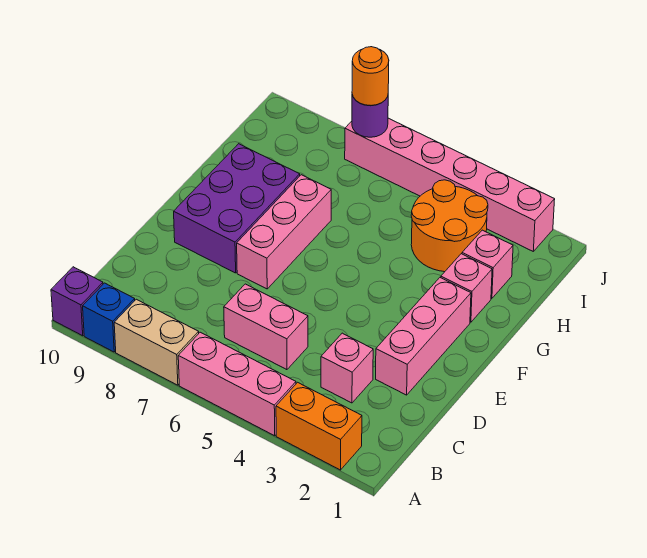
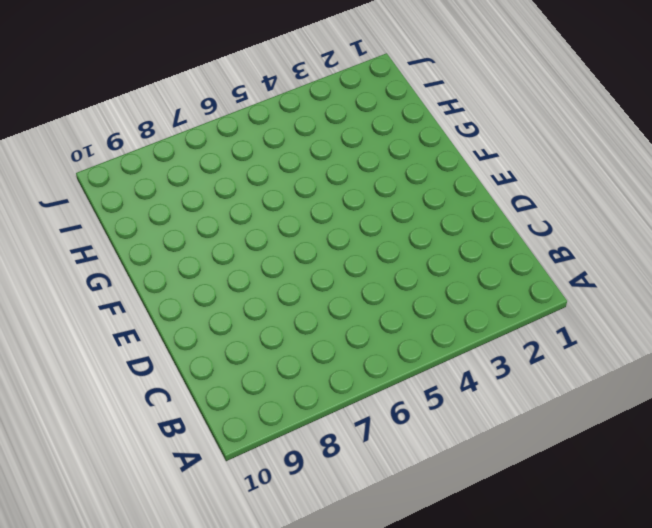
none -> orange 1x2 brick [276,382,362,470]
none -> pink 1x3 brick [178,332,296,436]
none -> tan 1x2 brick [114,299,199,385]

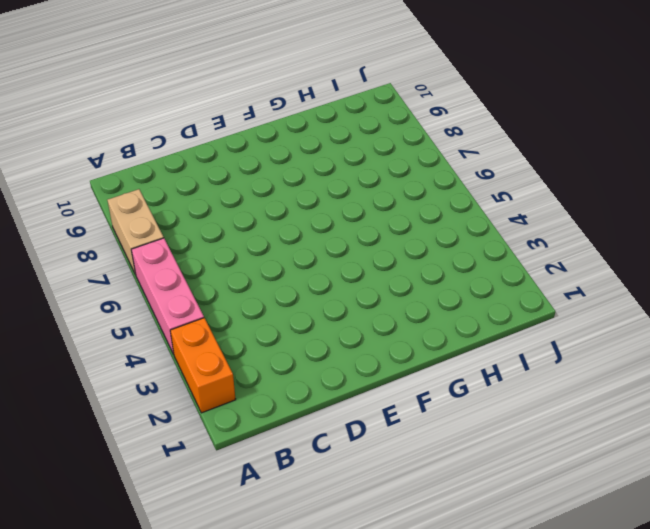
none -> blue 1x1 brick [83,283,135,352]
none -> purple 1x1 brick [51,267,103,336]
none -> pink 1x1 brick [321,333,373,403]

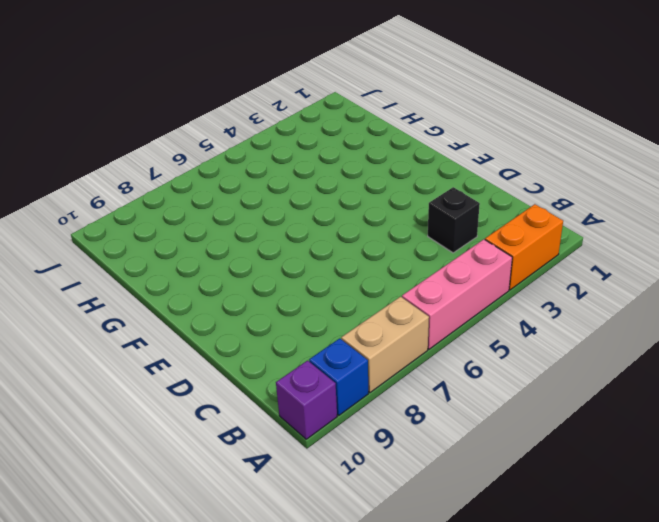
black 1x1 brick [428,187,480,253] -> pink 1x1 brick [321,333,373,403]
none -> pink 1x2 brick [224,284,308,370]
none -> pink 1x3 brick [376,278,471,395]
none -> pink 1x3 brick [237,175,331,289]

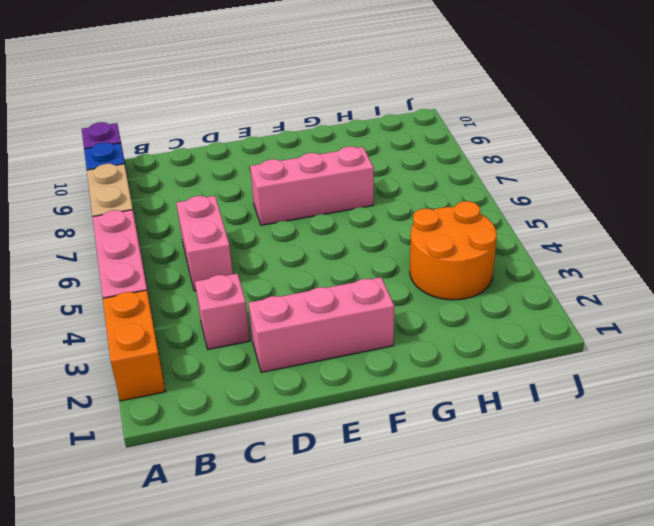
none -> purple 2x3 brick [174,144,300,273]
none -> pink 1x1 brick [441,254,492,322]
none -> pink 1x1 brick [462,230,513,298]

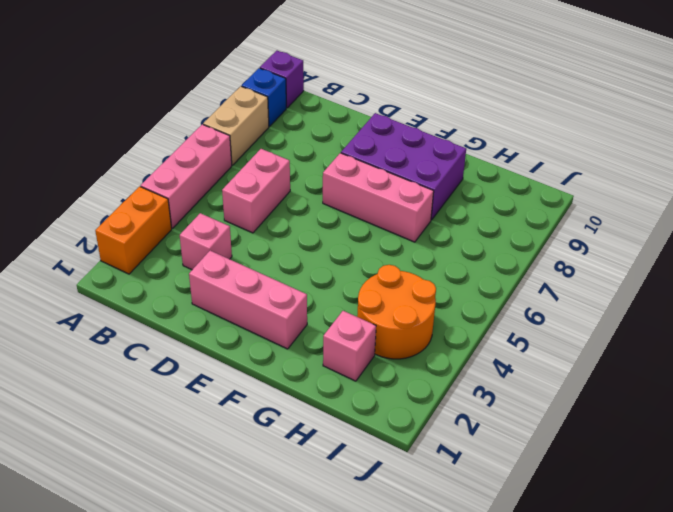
none -> pink 1x1 brick [441,254,492,322]
none -> pink 1x6 brick [345,118,555,251]
none -> purple 1x1 round brick [352,95,388,137]

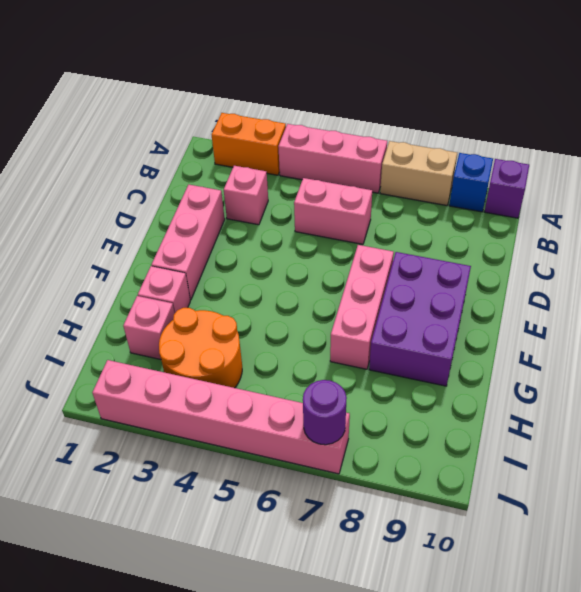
none -> orange 1x1 round brick [352,47,389,106]

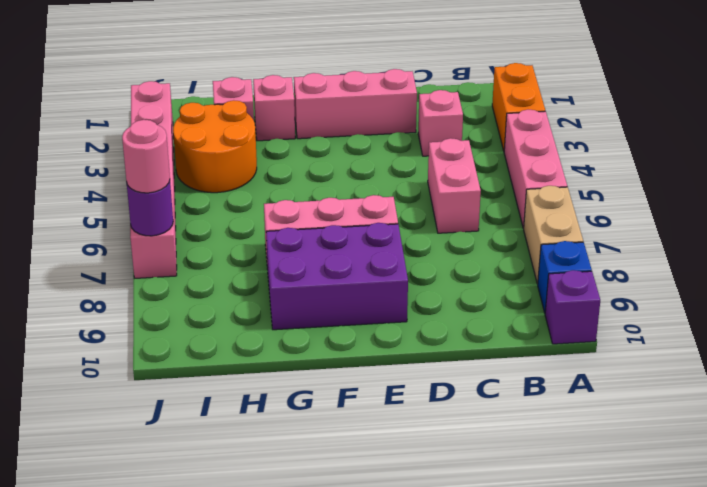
pink 1x1 round brick [122,120,170,193] -> orange 1x1 round brick [352,47,389,106]

